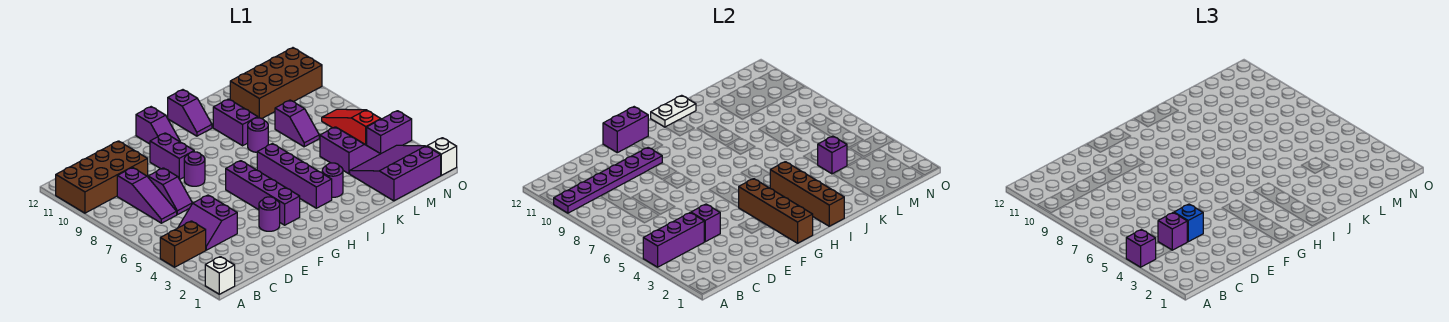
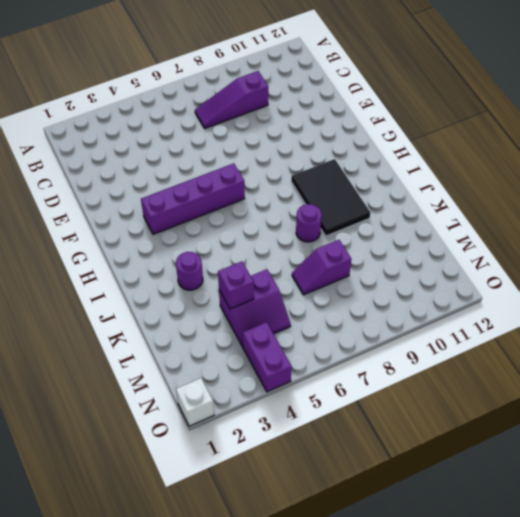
black 2x3 tile [291,159,370,236] -> purple 1x2 brick [213,99,258,146]
none -> white 1x1 brick [205,257,235,294]
none -> brown 1x2 brick [160,221,206,267]
none -> brown 2x4 brick [56,141,148,213]
none -> purple 2x2 slope [178,195,237,250]

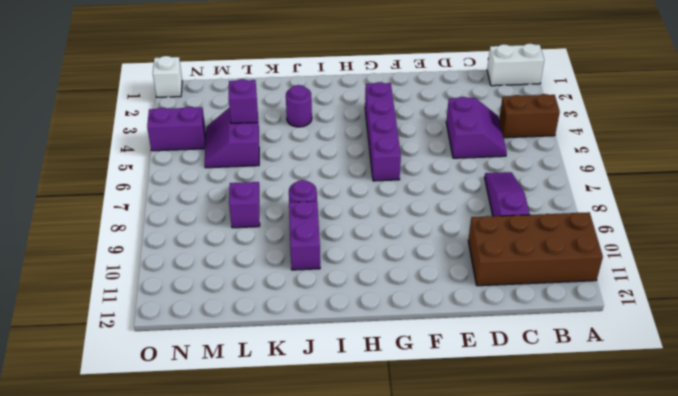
white 1x2 brick [487,44,544,86] -> white 1x1 brick [205,257,235,294]
none -> purple 1x2 slope [148,168,192,215]
none -> purple 1x1 round brick [259,197,280,231]
none -> purple 1x1 round brick [184,152,205,186]
none -> purple 1x2 brick [150,133,194,180]

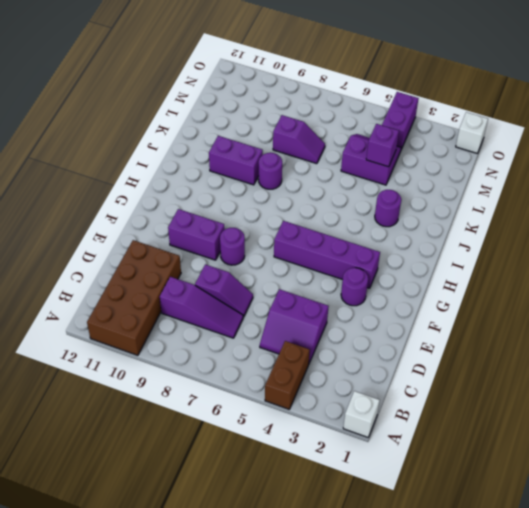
none -> purple 1x2 slope [136,107,180,144]
none -> purple 1x4 brick [257,144,332,208]
none -> purple 1x2 slope [168,90,212,136]
none -> purple 3x3 slope [350,145,441,201]

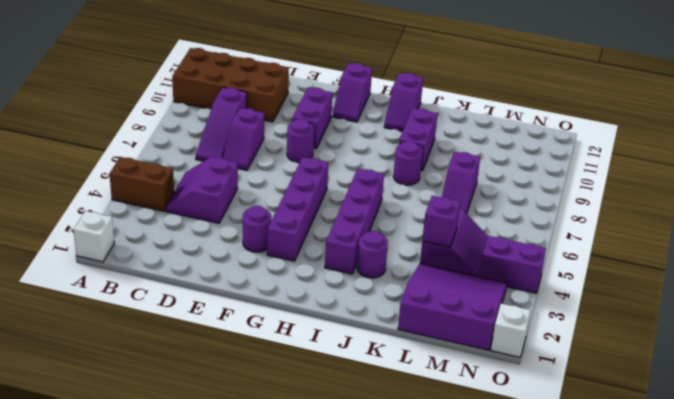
none -> brown 2x4 brick [230,48,322,118]
none -> red 1x3 slope [322,109,381,145]
none -> purple 1x3 brick [643,213,704,267]
none -> purple 1x6 plate [554,147,662,213]

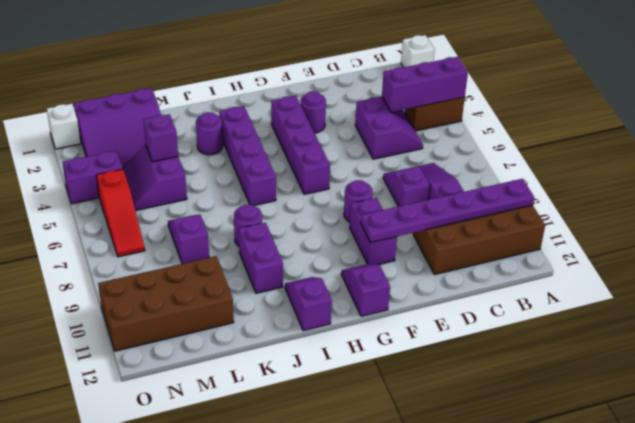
none -> purple 1x1 brick [691,204,720,242]
none -> purple 1x2 brick [603,107,648,153]
none -> brown 1x4 brick [738,179,813,243]
none -> brown 1x4 brick [770,162,844,226]

